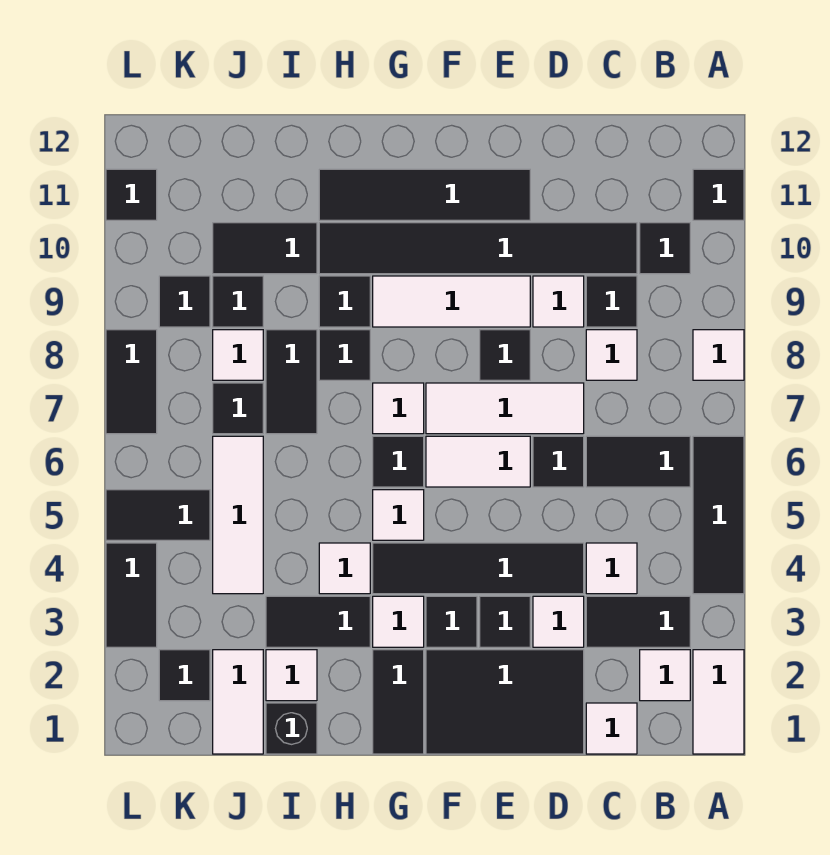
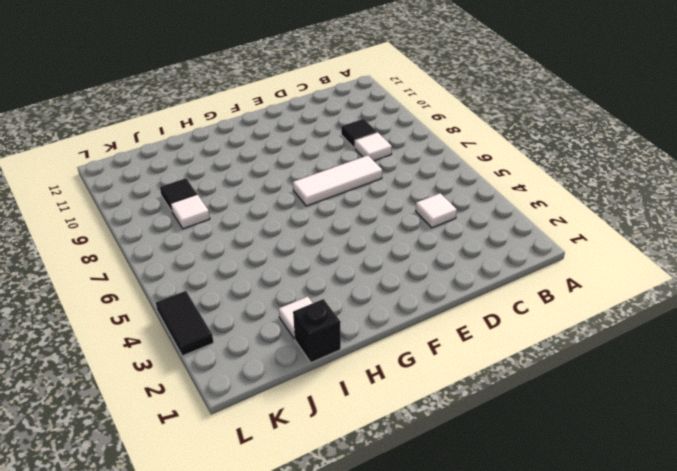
none -> white 1x2 tile [693,650,744,754]
none -> black 1x3 tile [693,436,744,594]
none -> white 1x1 tile [693,330,744,380]
none -> black 1x1 tile [693,169,744,220]

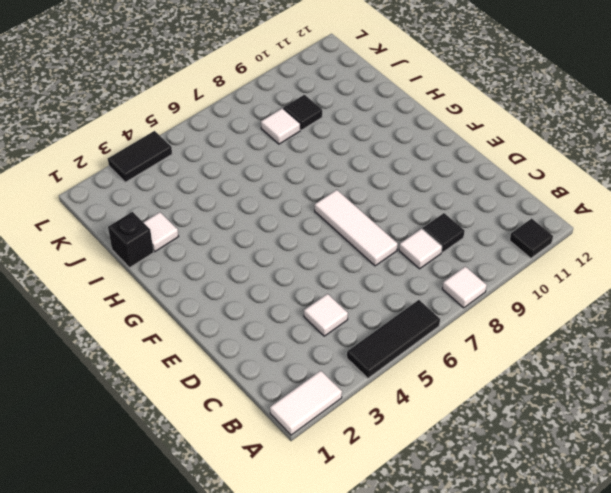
none -> white 1x1 tile [640,650,690,701]
none -> black 1x2 tile [586,596,690,647]
none -> black 1x2 tile [586,436,690,487]
none -> black 1x1 tile [640,223,690,274]

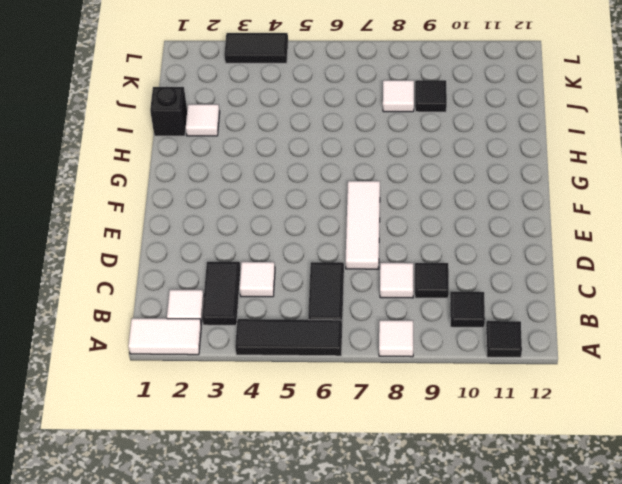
none -> white 1x1 tile [586,703,637,754]
none -> black 1x6 tile [319,223,637,274]
none -> black 2x3 tile [426,650,584,754]
none -> white 1x1 tile [533,596,584,647]

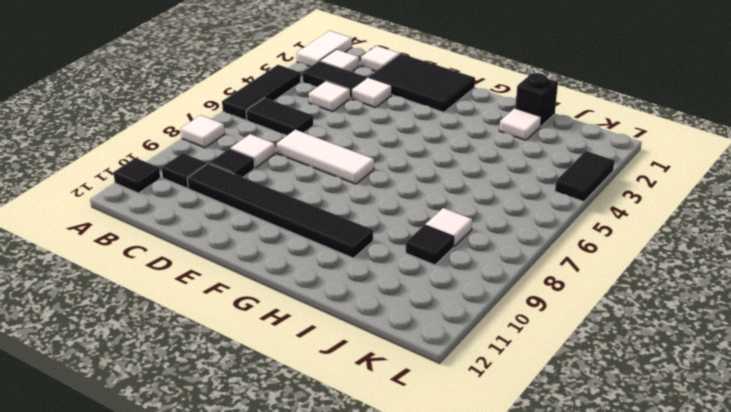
none -> black 1x4 tile [373,543,584,594]
none -> black 1x1 tile [533,436,584,487]
none -> white 1x1 tile [533,276,584,327]
none -> black 1x1 tile [480,596,530,647]

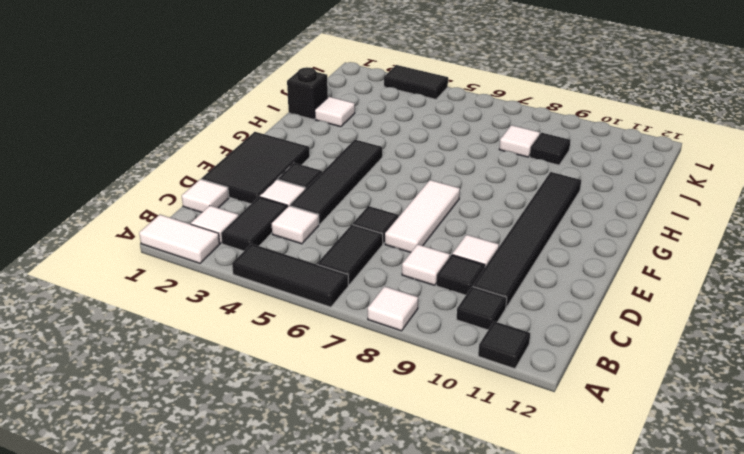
none -> white 1x2 tile [426,436,530,487]
none -> black 1x1 tile [480,330,530,380]
none -> white 1x3 tile [373,276,530,327]
none -> black 1x4 tile [319,169,530,220]

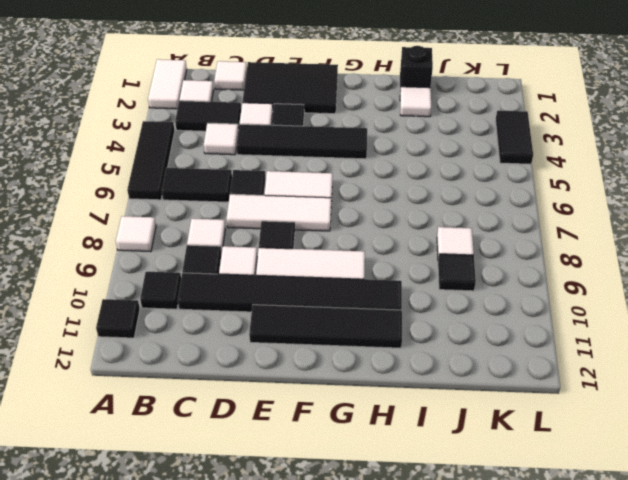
none -> black 1x1 tile [426,596,477,647]
none -> black 1x2 tile [373,650,424,754]
none -> white 1x1 tile [373,596,424,647]
none -> white 1x1 tile [373,490,424,540]

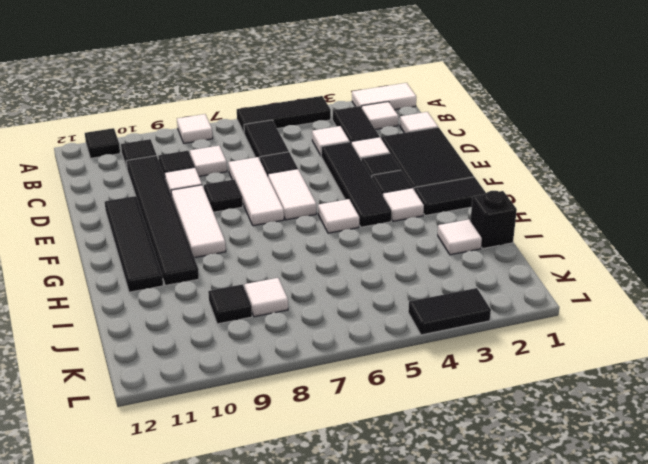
none -> black 1x1 tile [373,436,424,487]
none -> white 1x1 tile [373,383,424,434]
none -> black 1x2 tile [266,596,370,647]
none -> white 1x1 tile [319,543,370,594]

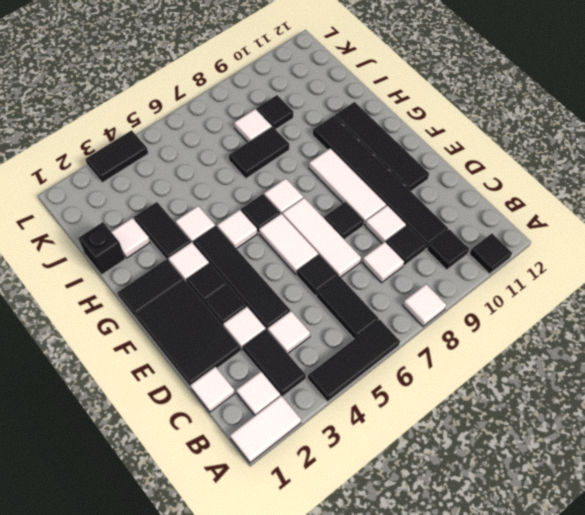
none -> black 1x1 tile [319,330,370,380]
none -> black 1x1 tile [319,276,370,327]
none -> black 1x2 tile [213,223,317,274]
none -> white 1x2 tile [213,650,263,754]

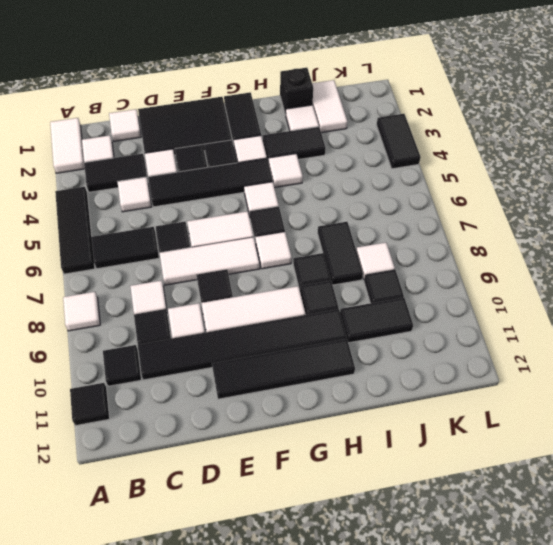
none -> white 1x3 tile [213,436,263,594]
none -> black 1x1 tile [213,383,263,434]
none -> black 1x1 tile [159,650,210,701]
none -> black 1x2 tile [106,490,210,540]

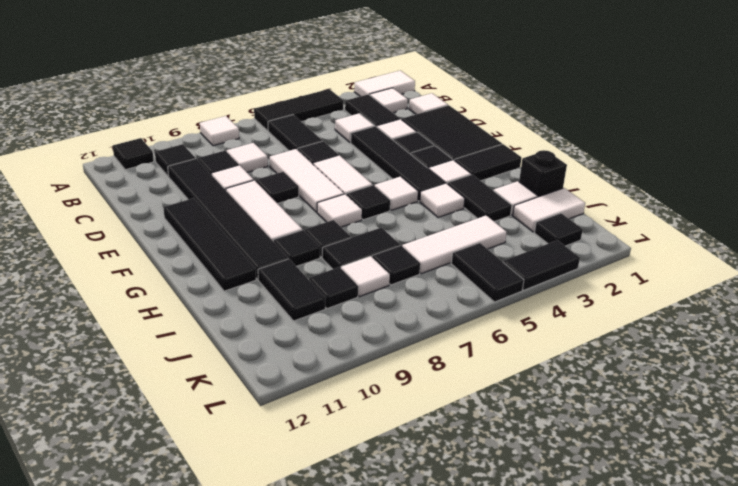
none -> black 1x1 tile [159,276,210,327]
none -> black 1x2 tile [106,330,157,434]
none -> black 1x1 tile [106,169,157,220]

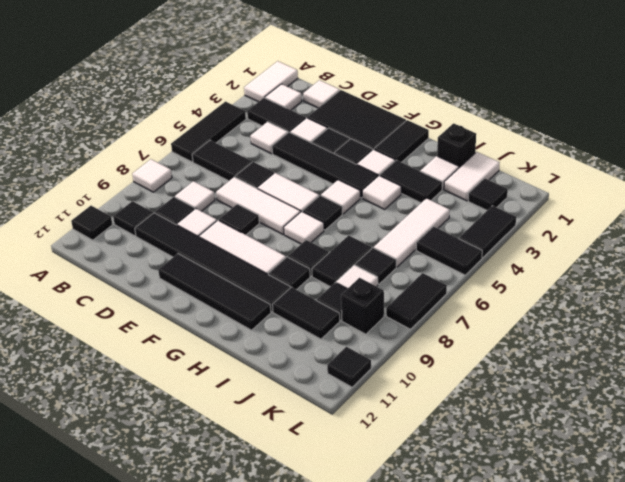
black 1x1 brick [341,278,384,334] -> black 1x1 tile [159,276,210,327]

